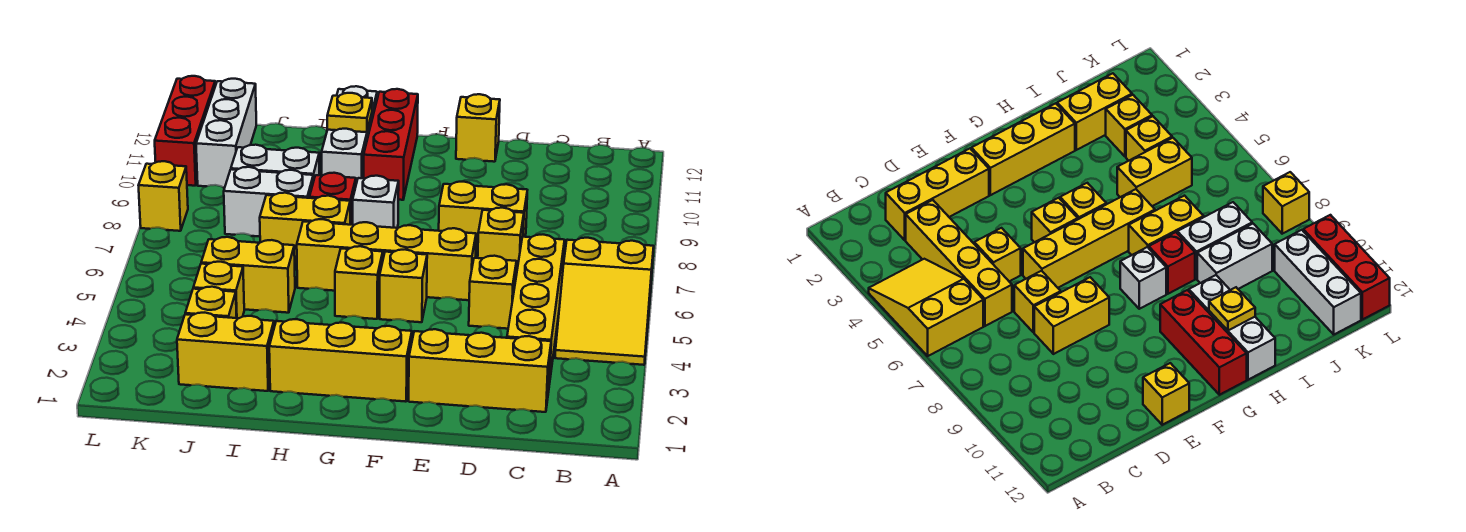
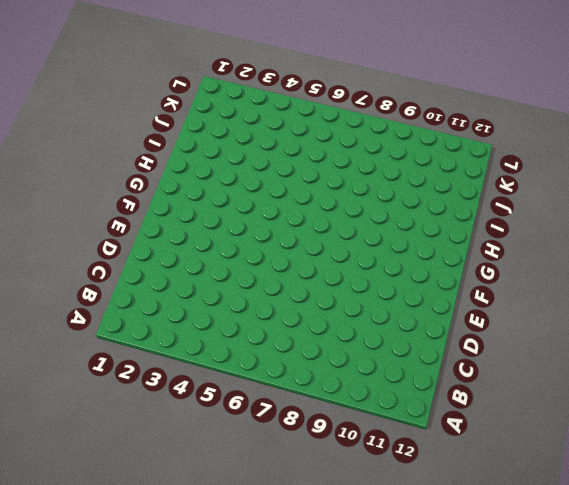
none -> yellow 2x3 slope [555,238,654,365]
none -> yellow 1x3 brick [409,329,551,412]
none -> yellow 1x4 brick [507,235,565,384]

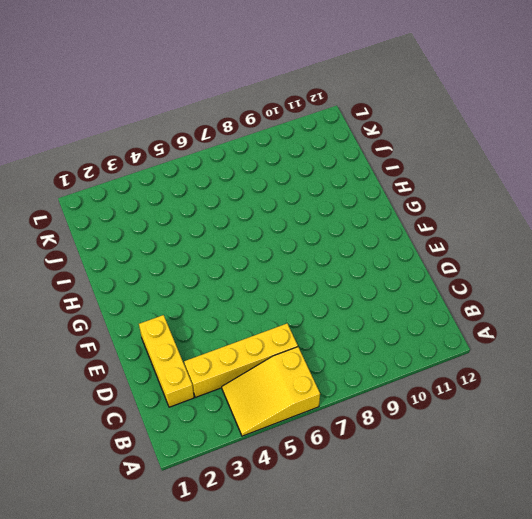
none -> yellow 1x1 brick [469,256,516,329]
none -> yellow 1x1 brick [478,208,524,275]
none -> yellow 1x2 brick [439,182,527,252]

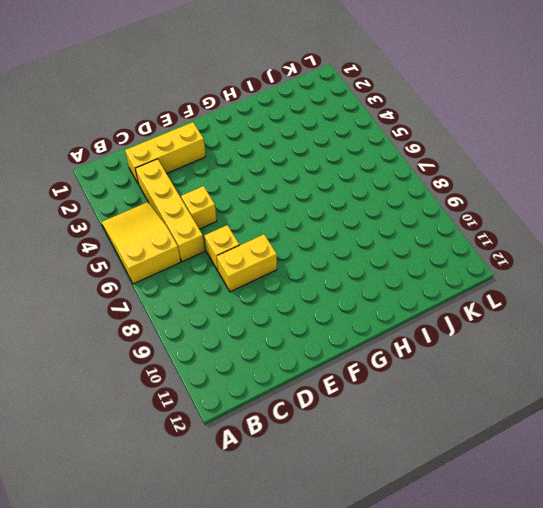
none -> yellow 1x4 brick [297,219,476,300]
none -> yellow 1x1 brick [456,94,500,162]
none -> yellow 1x3 brick [269,319,412,402]

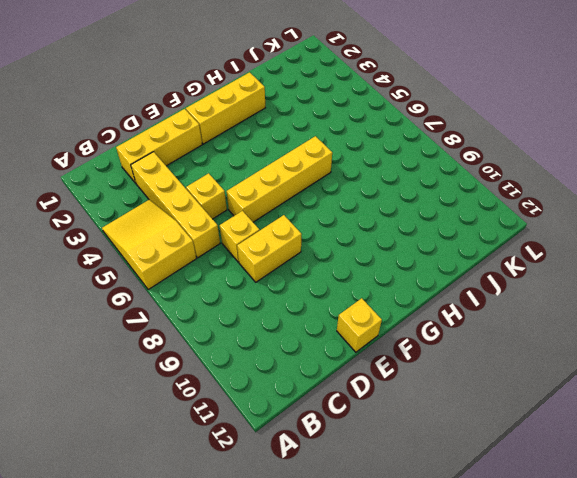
none -> yellow 1x1 brick [380,250,427,322]
none -> yellow 1x1 brick [335,246,383,319]
none -> white 1x1 brick [353,176,399,228]

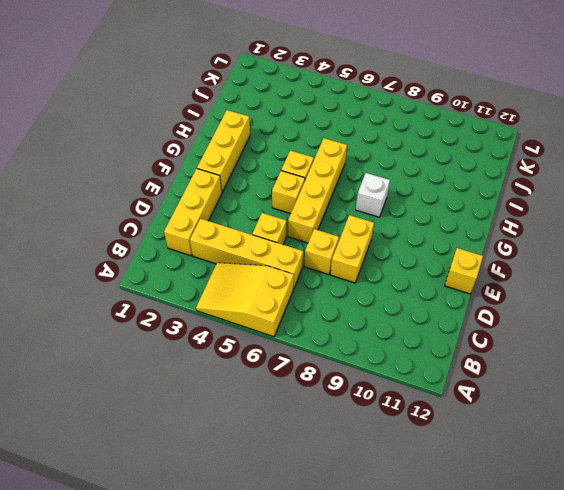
none -> red 1x3 brick [364,89,418,200]
none -> yellow 1x2 brick [260,193,350,263]
none -> red 1x1 brick [309,173,356,225]

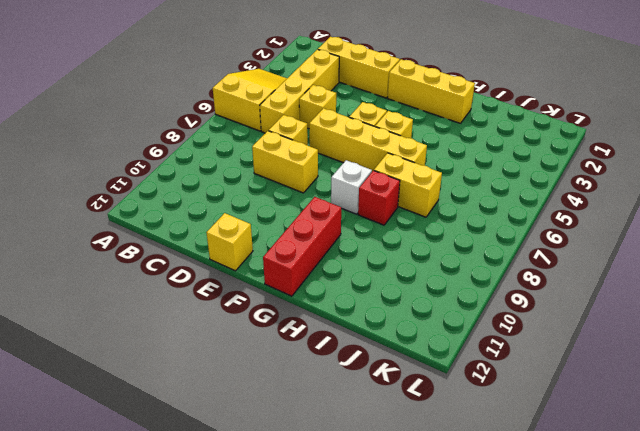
none -> white 1x3 brick [322,86,377,184]
none -> yellow 1x2 brick [177,313,274,391]
none -> yellow 1x2 brick [201,237,295,313]

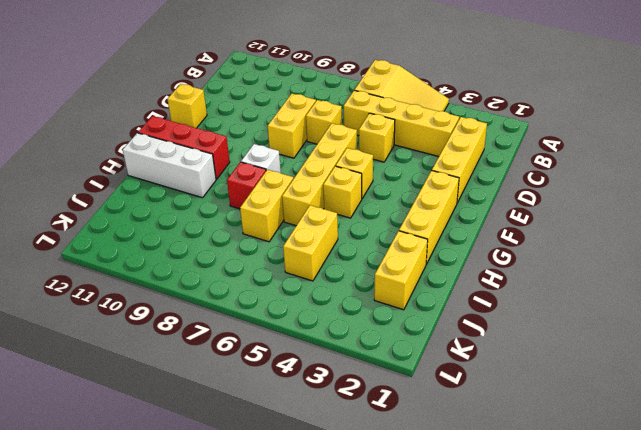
none -> white 1x2 brick [224,167,313,237]
none -> white 1x2 brick [231,145,319,182]
none -> yellow 1x1 brick [185,287,237,318]

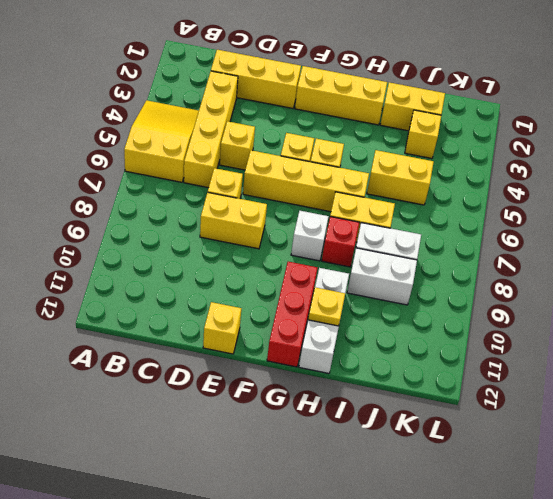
none -> yellow 1x1 brick [193,262,244,318]
none -> white 1x3 brick [196,79,256,188]
none -> yellow 1x1 brick [138,161,188,231]

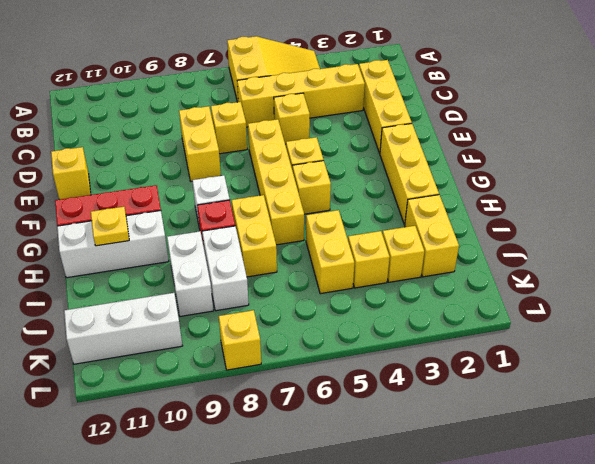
none -> red 1x3 brick [155,76,215,186]

